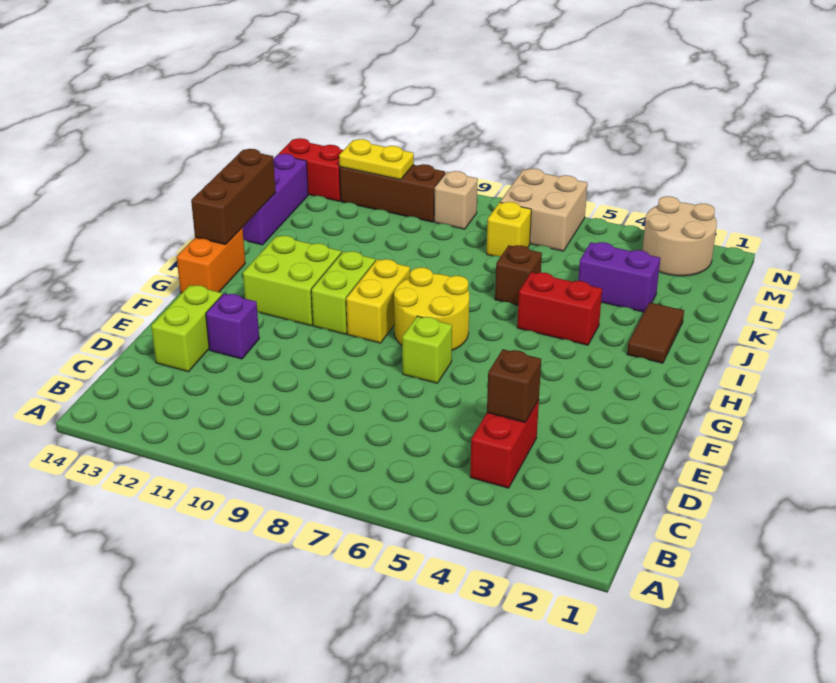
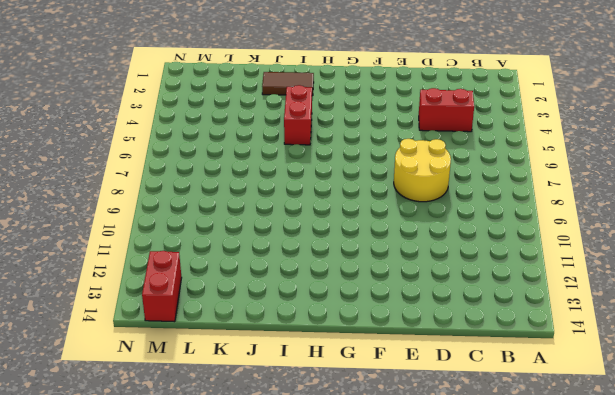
yellow 2x2 round brick [394,139,451,202] -> yellow 2x2 round brick moved to [394,267,469,350]
none -> lime 1x2 brick [151,285,222,372]
none -> purple 1x1 brick [206,294,259,359]
none -> lime 1x1 brick [402,316,452,383]

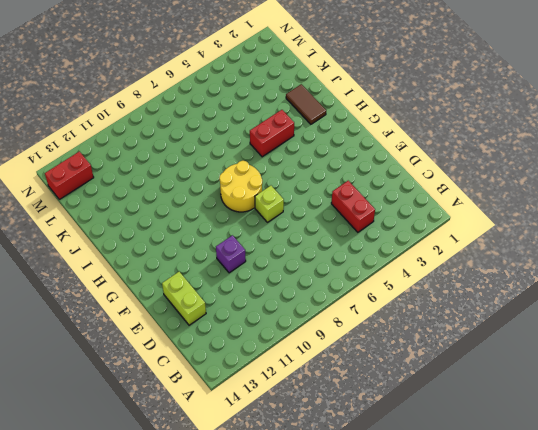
purple 1x1 brick [216,235,246,273] -> purple 1x1 brick moved to [206,294,259,359]
none -> yellow 1x2 brick [346,259,410,343]
none -> lime 1x2 brick [311,251,375,334]
none -> lime 2x2 brick [243,236,342,326]

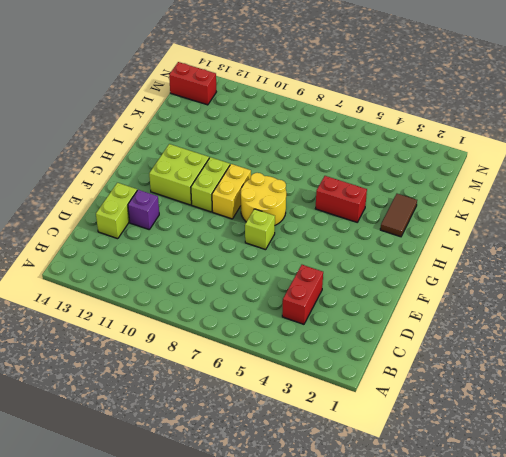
none -> orange 1x2 brick [177,228,245,293]
none -> brown 1x1 brick [495,245,542,305]
none -> purple 1x3 brick [242,154,308,245]

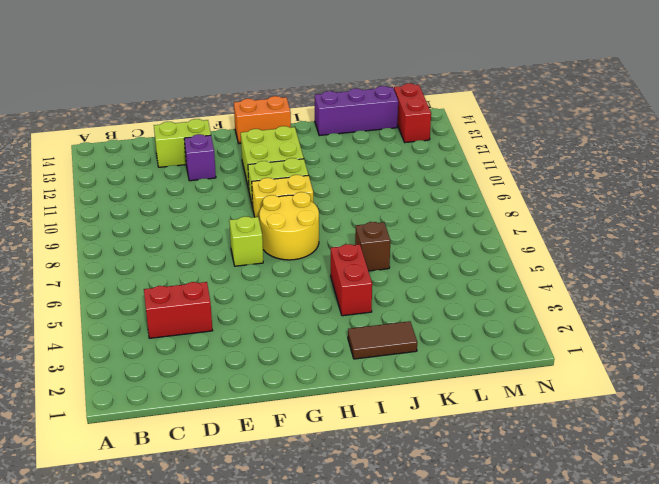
none -> purple 1x2 brick [578,242,660,312]
none -> yellow 1x1 brick [487,202,531,257]
none -> tan 2x2 round brick [642,196,717,276]

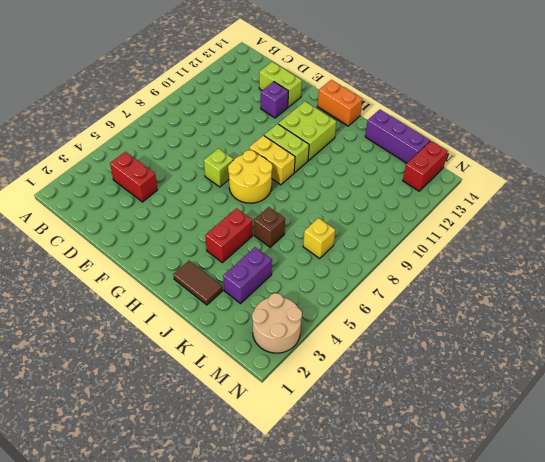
none -> tan 2x2 brick [500,169,587,251]
none -> tan 1x1 brick [434,171,478,229]
none -> brown 1x3 brick [340,164,445,222]

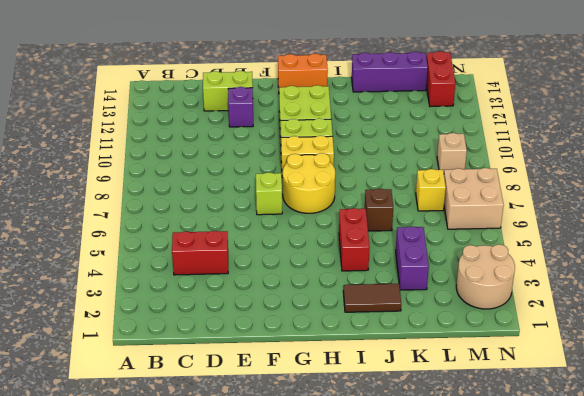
none -> brown 1x3 brick [340,164,445,222]
none -> brown 1x1 brick [487,349,541,422]
none -> brown 1x3 brick [191,149,276,245]

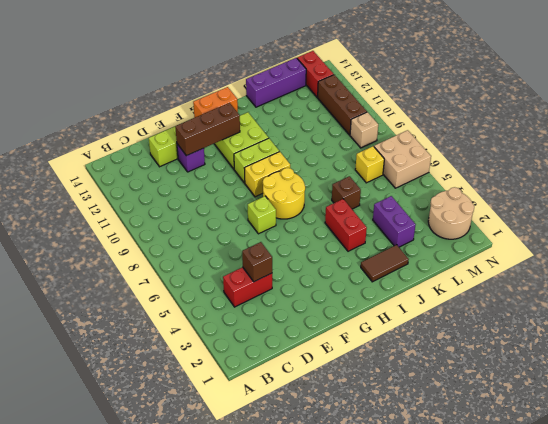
brown 1x3 brick [175,103,240,156] -> brown 1x3 brick moved to [191,149,276,245]
none -> yellow 1x2 plate [339,139,414,180]

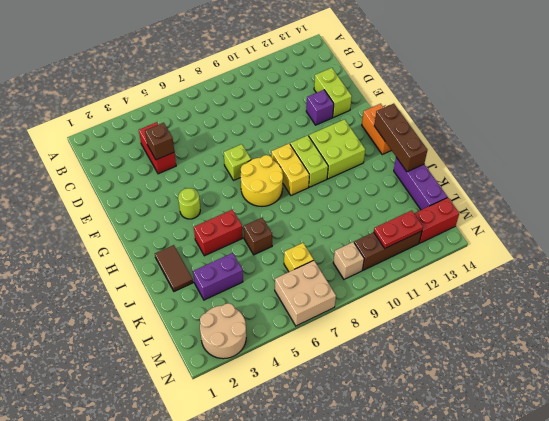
lime 1x1 round brick [178,188,200,219] -> none
red 1x2 plate [374,210,423,248] -> yellow 1x2 plate [339,139,414,180]

